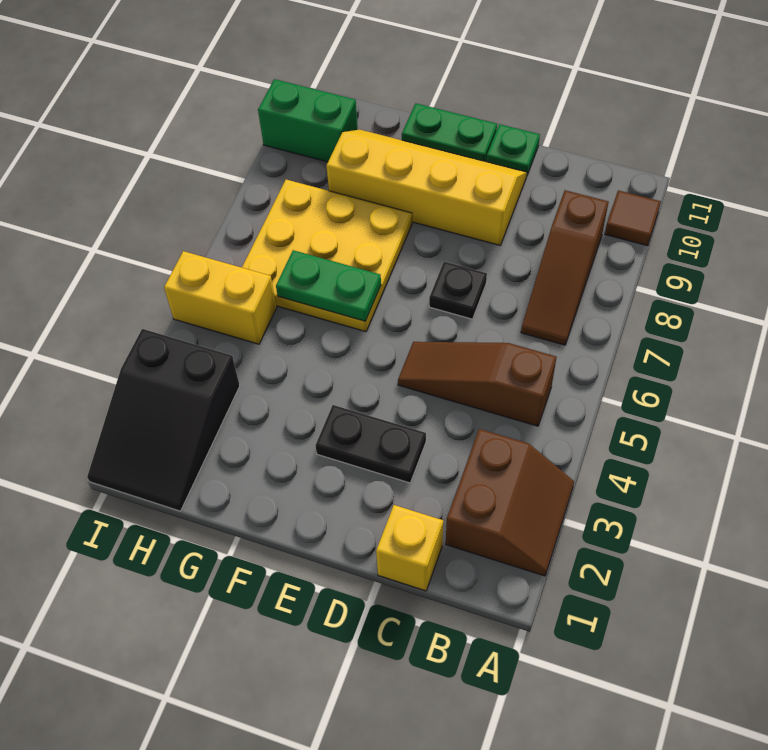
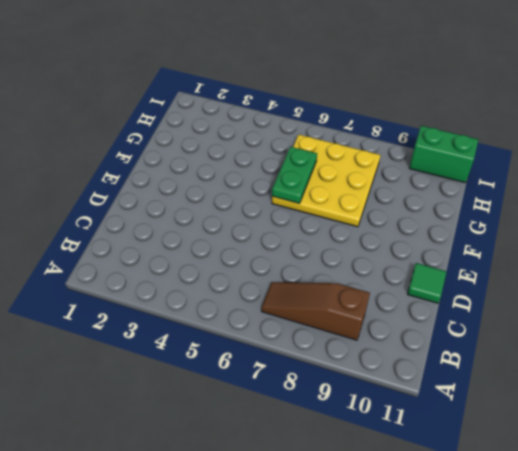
green 1x1 tile [407,263,447,303] -> green 1x1 plate [486,124,540,177]
green 1x2 brick [409,126,478,183] -> green 1x2 brick turned to [258,79,358,162]
none -> brown 2x2 slope [446,429,574,576]
none -> brown 1x1 tile [605,190,661,246]
none -> brown 1x3 slope [398,342,557,426]

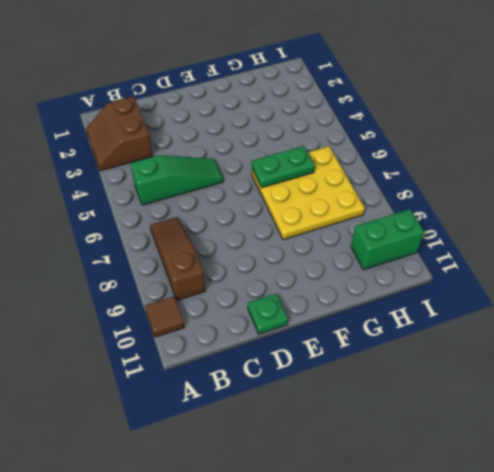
green 1x3 slope [130,155,223,205] -> brown 1x3 slope [398,342,557,426]
none -> yellow 1x1 brick [376,505,443,591]
none -> black 1x2 plate [315,405,426,483]
none -> black 1x1 plate [429,262,487,319]

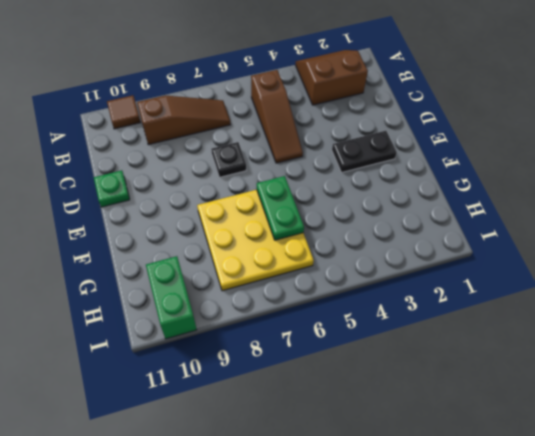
black 1x2 plate [332,131,397,173] -> black 1x2 plate turned to [315,405,426,483]
none -> yellow 1x1 brick [376,505,443,591]
none -> yellow 2x4 slope [326,129,527,245]
none -> green 1x2 plate [402,103,497,162]

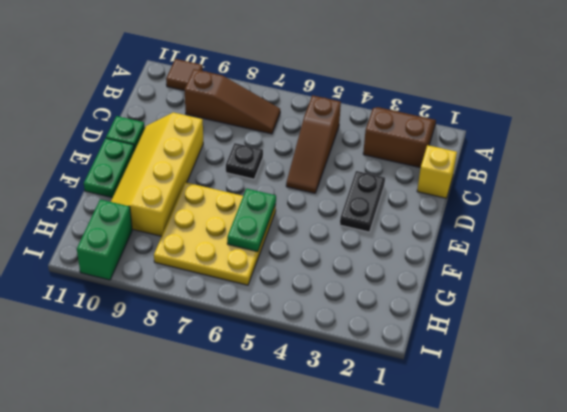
none -> black 2x3 slope [87,329,240,511]
none -> yellow 1x2 brick [164,251,276,344]

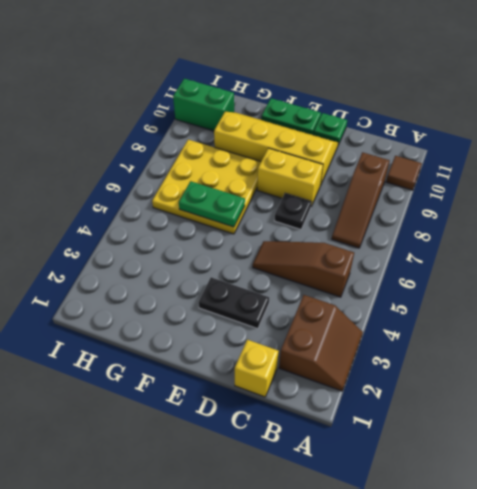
yellow 1x2 brick [257,148,323,206] -> yellow 1x2 brick moved to [164,251,276,344]
none -> black 2x3 slope [87,329,240,511]

